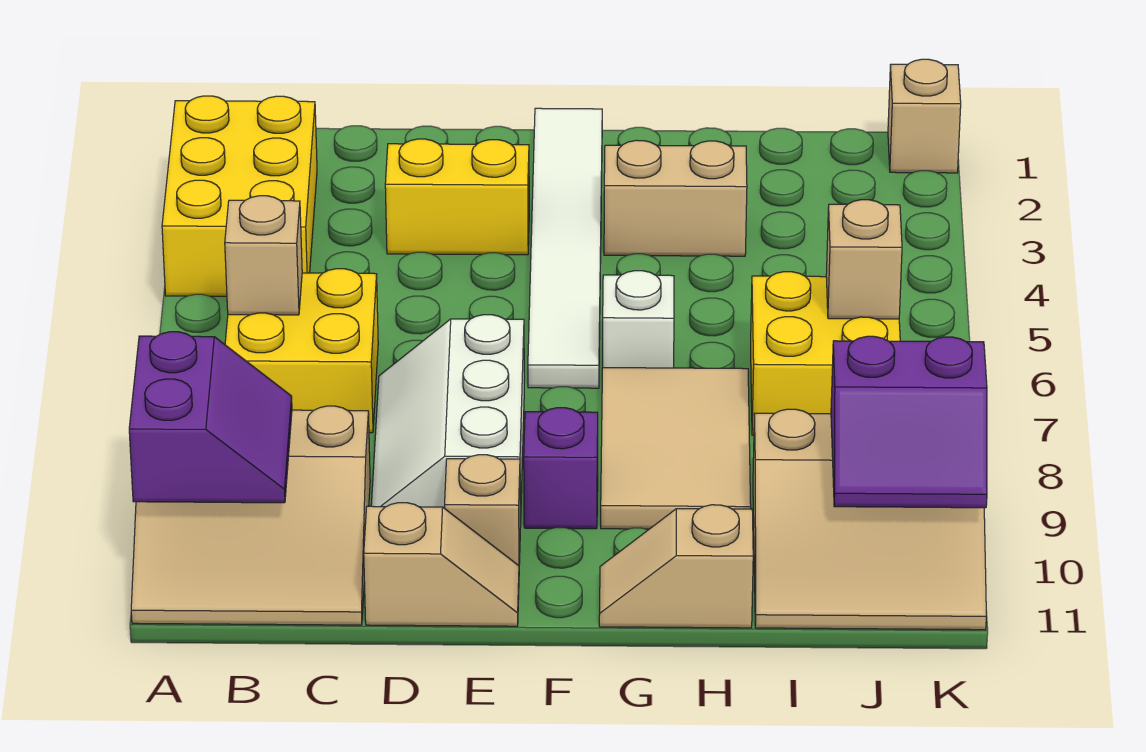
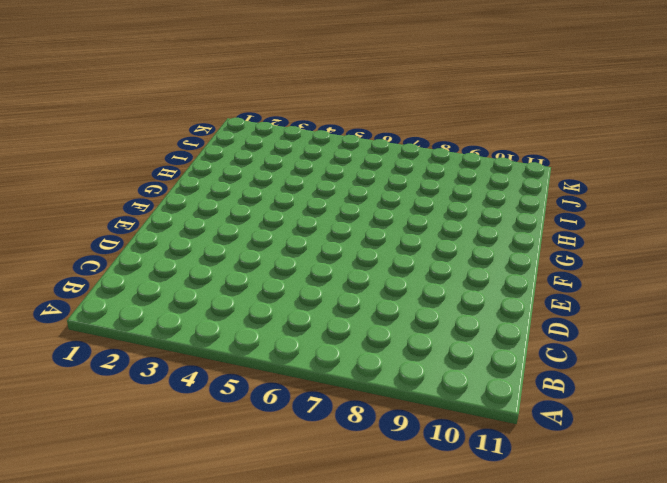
none -> yellow 2x3 brick [162,96,317,296]
none -> tan 3x3 slope [131,406,370,625]
none -> yellow 2x2 brick [225,269,378,433]

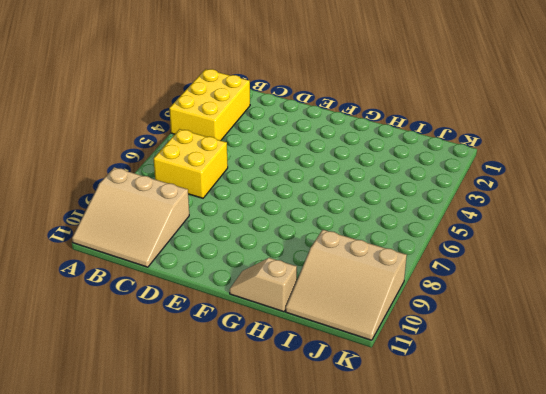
none -> yellow 1x2 brick [385,139,529,255]
none -> white 2x3 slope [371,315,524,528]
none -> tan 1x2 slope [364,503,519,626]

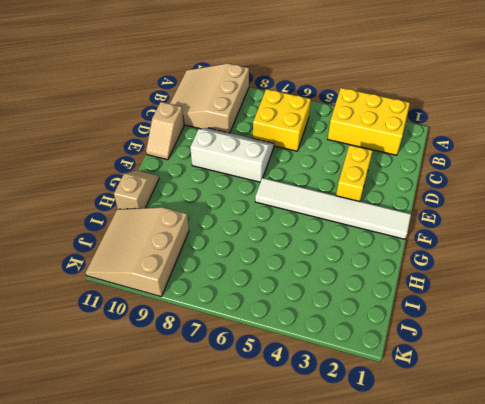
none -> tan 1x1 brick [445,455,520,566]
none -> purple 1x1 brick [524,408,598,529]
none -> tan 1x2 brick [604,140,747,256]

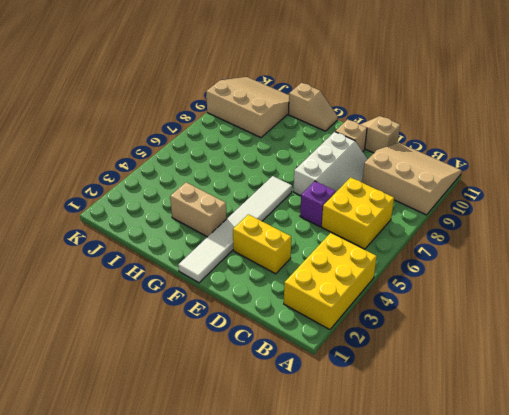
purple 1x1 brick [300,181,336,227] -> purple 1x1 brick moved to [524,408,598,529]
none -> white 1x1 brick [603,271,674,368]
none -> tan 2x3 tile [601,368,751,529]
none -> yellow 2x2 brick [751,272,900,435]

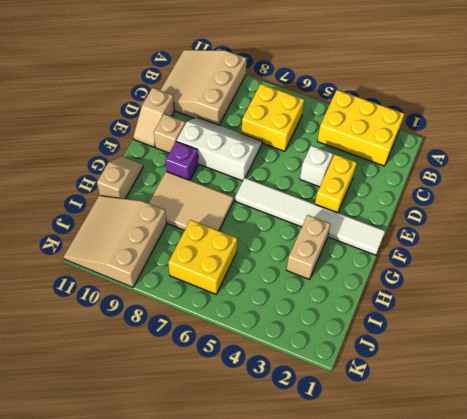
white 1x1 brick [300,146,333,187] -> white 1x1 brick moved to [603,271,674,368]
none -> tan 1x1 brick [888,59,961,173]
none -> purple 2x2 slope [129,332,292,503]
none -> tan 1x1 brick [225,196,302,315]

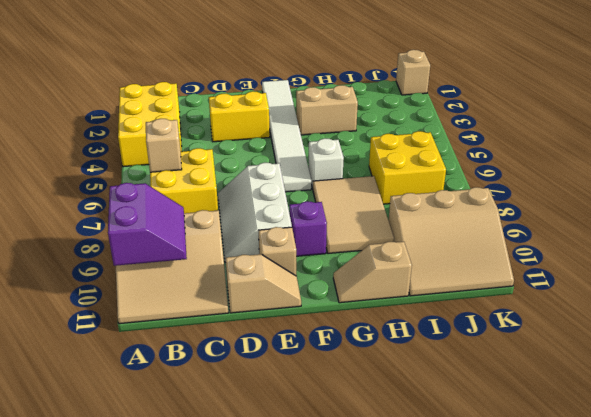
none -> tan 1x1 brick [826,200,902,319]
none -> purple 2x2 slope [831,336,987,508]

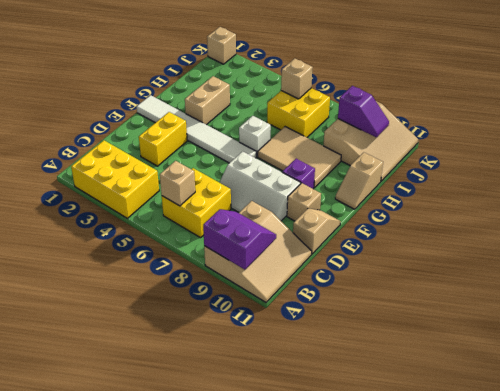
purple 1x2 slope [338,86,389,137] -> purple 2x2 slope [831,336,987,508]

